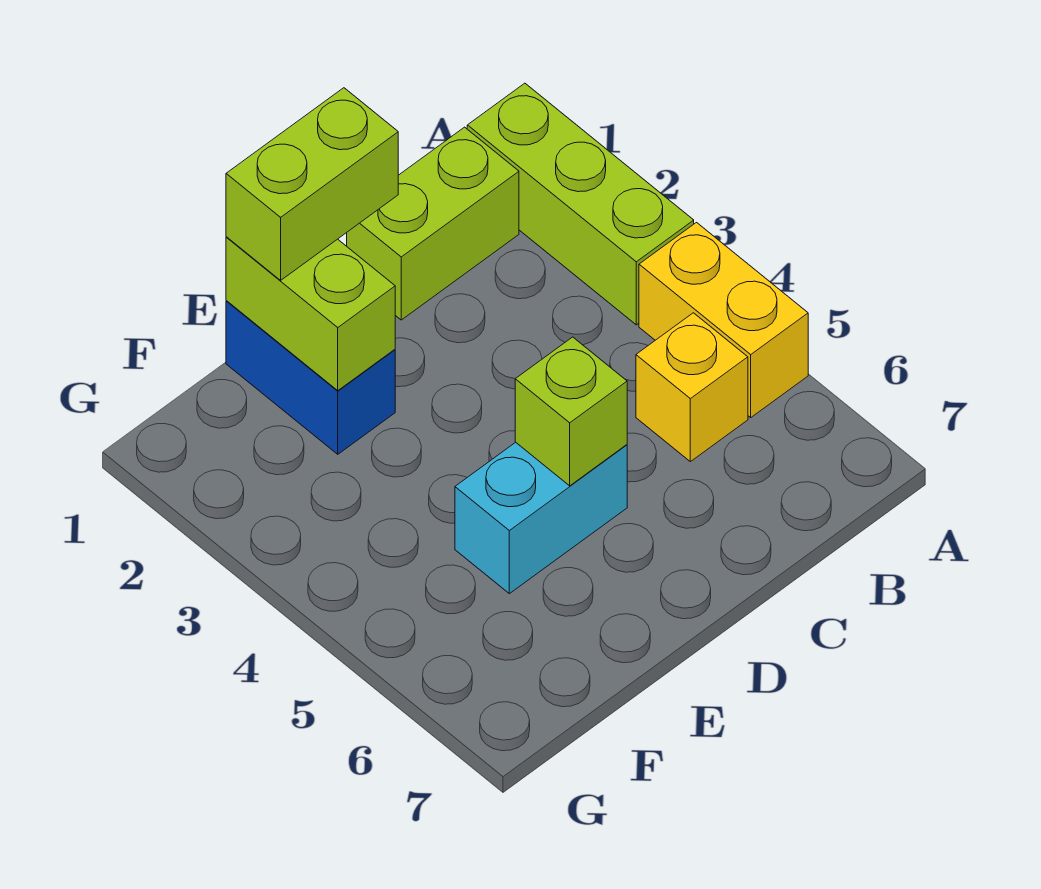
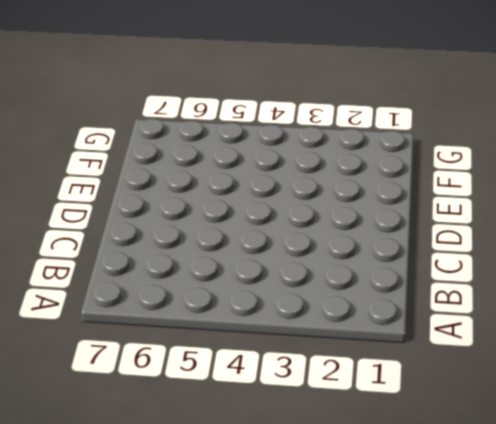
none -> lime 1x3 brick [467,83,694,325]
none -> yellow 1x2 brick [639,223,808,417]

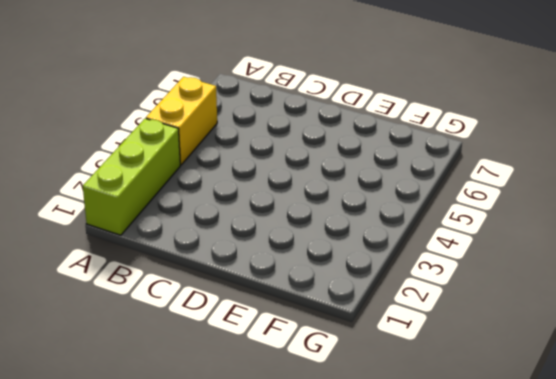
none -> lime 1x2 brick [347,127,519,320]
none -> yellow 1x1 brick [636,313,748,462]

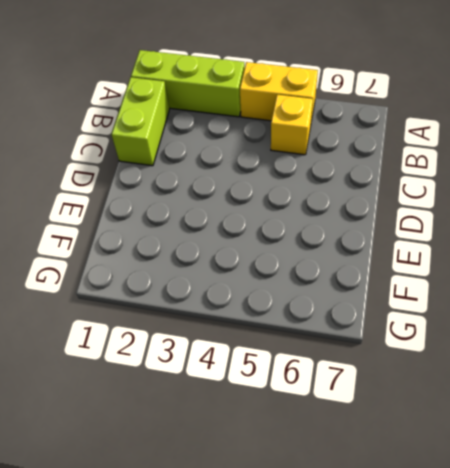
none -> cyan 1x2 brick [455,442,627,594]
none -> blue 1x2 brick [226,301,395,454]

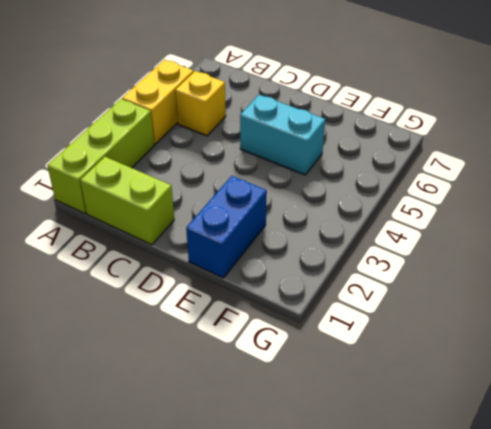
none -> lime 1x1 brick [515,337,627,486]
none -> lime 1x2 brick [226,237,395,391]

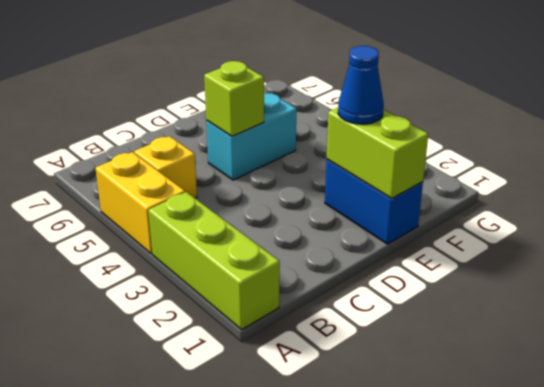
blue 1x1 cone [338,46,384,124] -> none
none -> lime 1x2 brick [347,127,519,320]
none -> lime 1x2 brick [226,88,398,280]

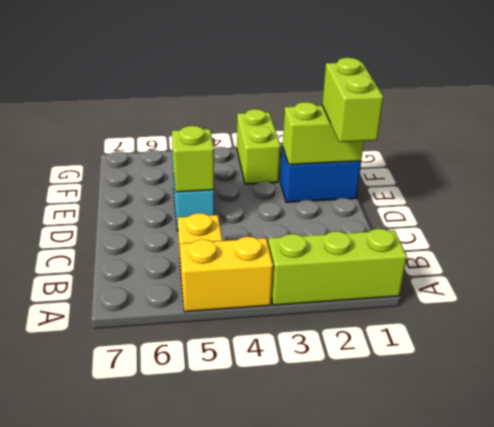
lime 1x2 brick [237,109,280,184] -> lime 1x2 brick moved to [347,127,519,320]

